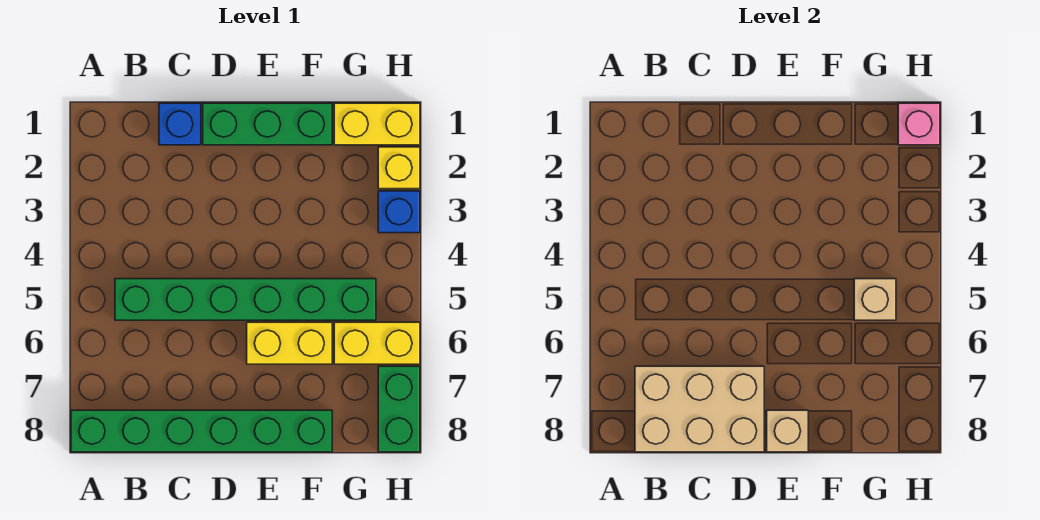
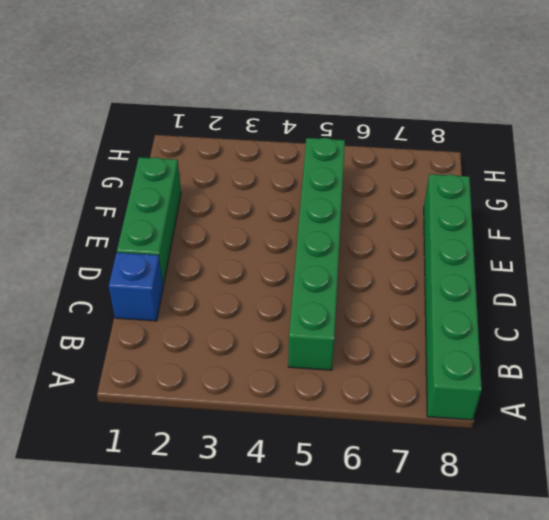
none -> yellow 1x2 brick [247,322,332,364]
none -> yellow 1x2 brick [334,103,420,145]
none -> yellow 1x2 brick [334,322,420,364]

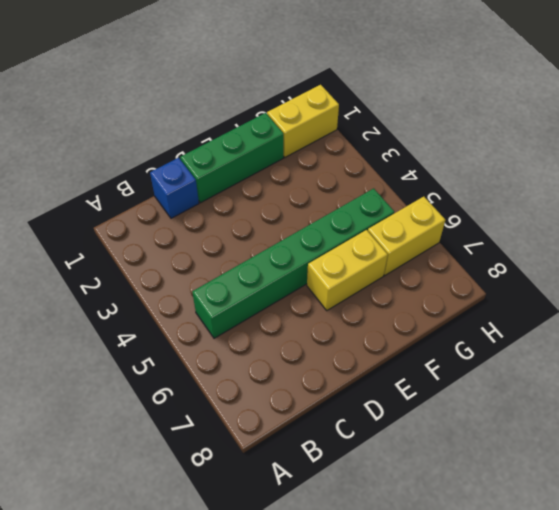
none -> green 1x6 brick [71,410,332,452]
none -> yellow 1x1 brick [378,147,420,189]
none -> blue 1x1 brick [378,191,420,233]

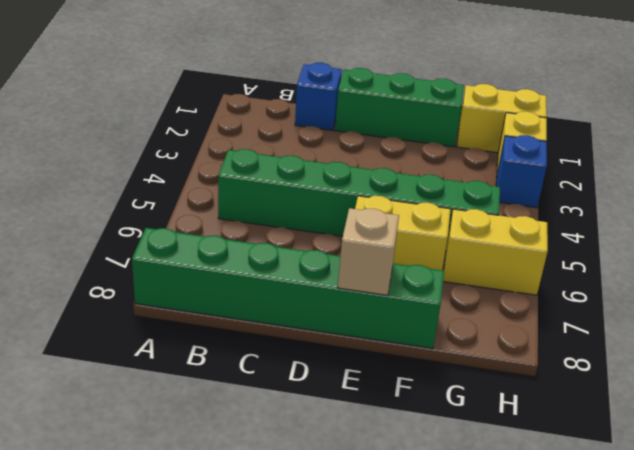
none -> green 1x2 brick [378,366,420,452]
none -> tan 2x3 brick [635,366,764,452]
none -> tan 1x1 brick [854,279,896,320]

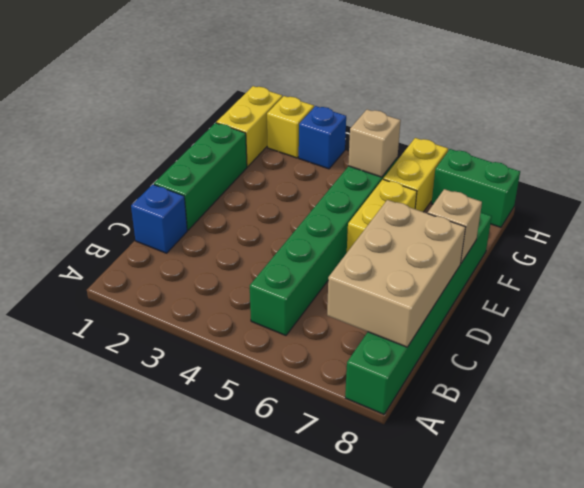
none -> pink 1x1 brick [898,103,940,145]

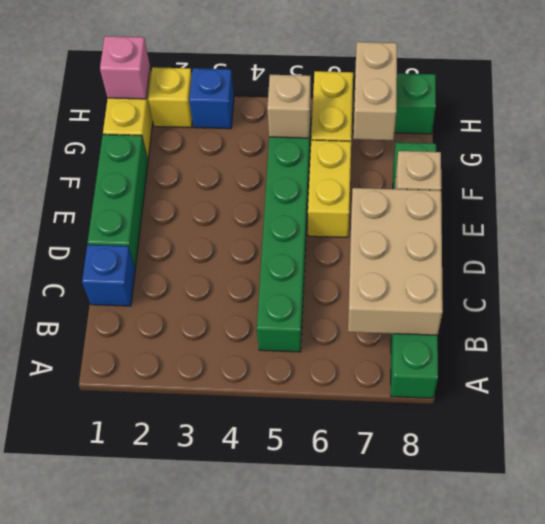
tan 1x2 brick [353,42,397,140] -> none

